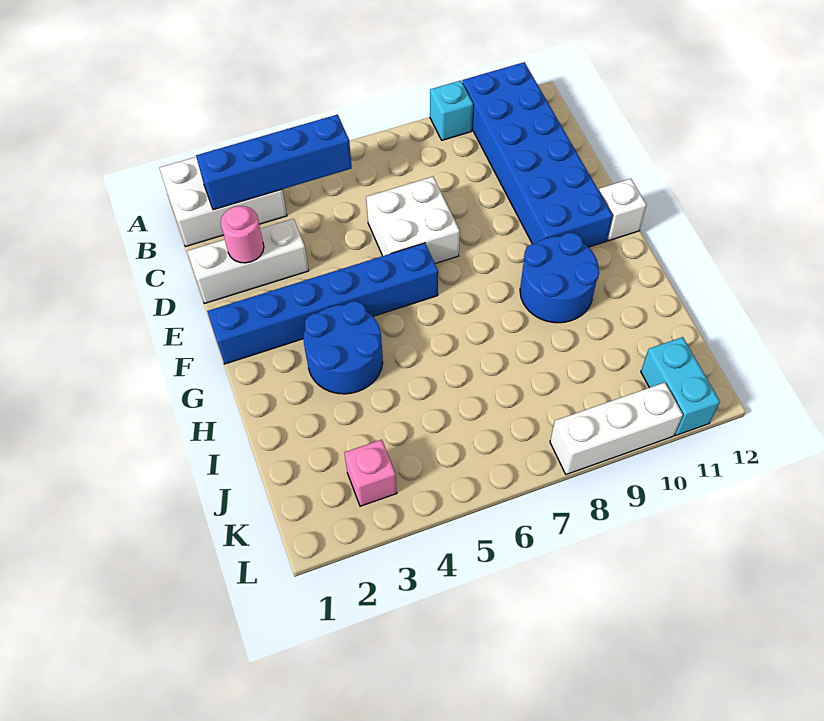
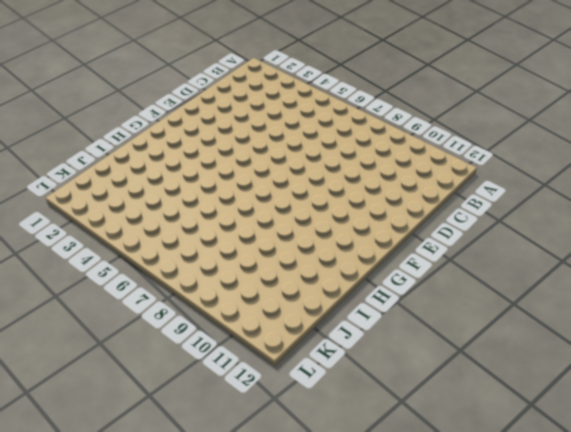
none -> white 2x3 brick [159,157,287,247]
none -> cyan 1x1 brick [430,81,473,140]
none -> blue 2x6 brick [462,62,613,247]

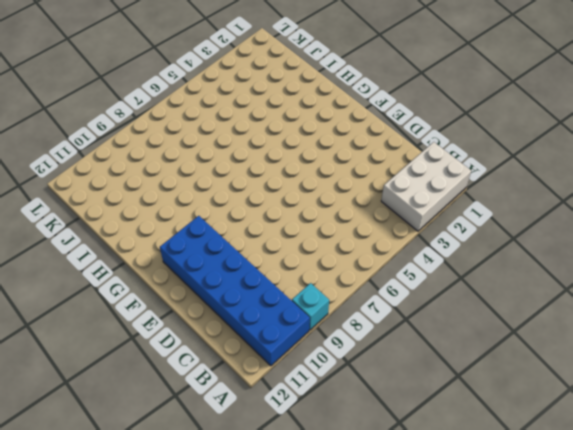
none -> white 1x3 brick [187,219,309,303]
none -> white 2x2 brick [366,177,460,264]
none -> blue 1x6 brick [207,243,438,364]

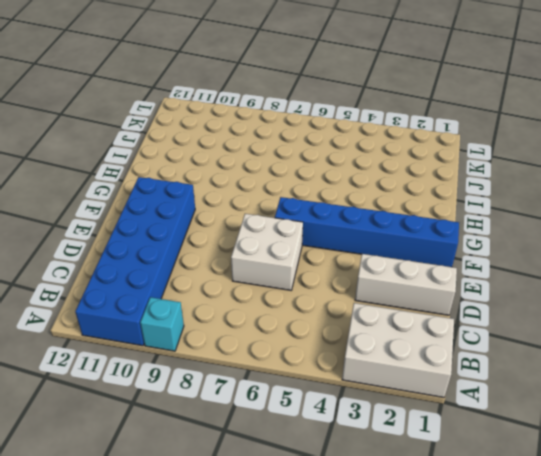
none -> white 1x1 brick [599,179,646,241]
none -> blue 2x2 round brick [304,301,383,394]
none -> blue 2x2 round brick [520,233,599,323]

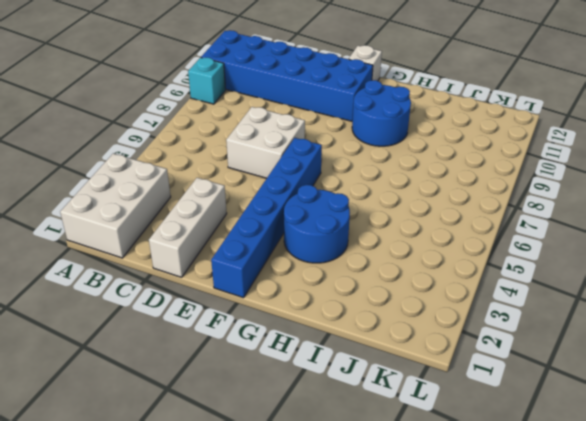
none -> pink 1x1 brick [344,440,397,506]
none -> cyan 1x2 brick [641,337,720,435]
none -> white 1x3 brick [550,382,683,474]

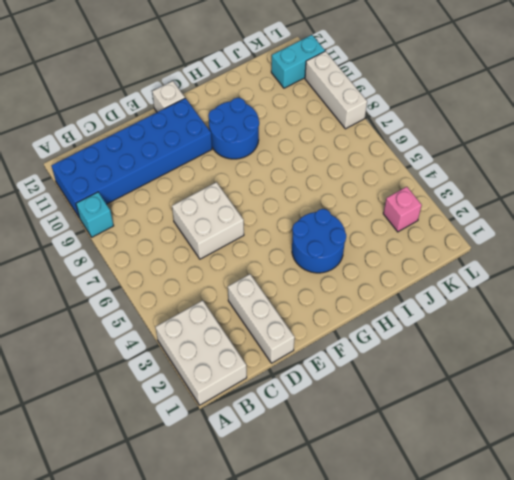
none -> blue 1x6 brick [207,243,438,364]
none -> blue 1x4 brick [196,114,352,210]
none -> pink 1x1 round brick [221,206,264,263]

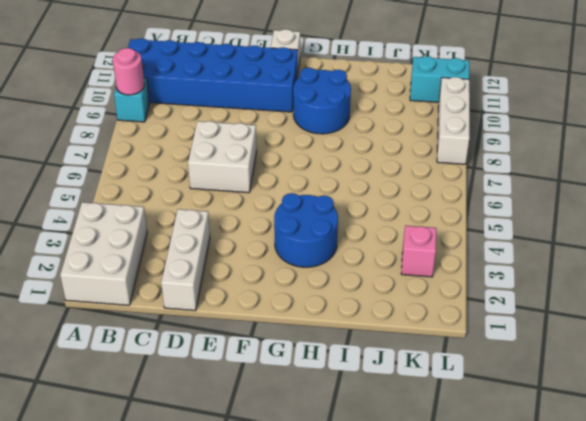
pink 1x1 round brick [113,48,144,95] -> pink 1x1 round brick moved to [221,206,264,263]
none -> blue 1x6 brick [207,243,438,364]
none -> blue 1x4 brick [196,114,352,210]

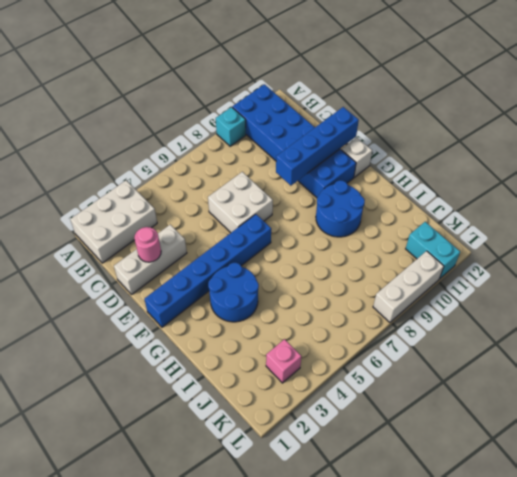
blue 1x4 brick [276,107,359,186] -> blue 1x4 brick moved to [196,114,352,210]

